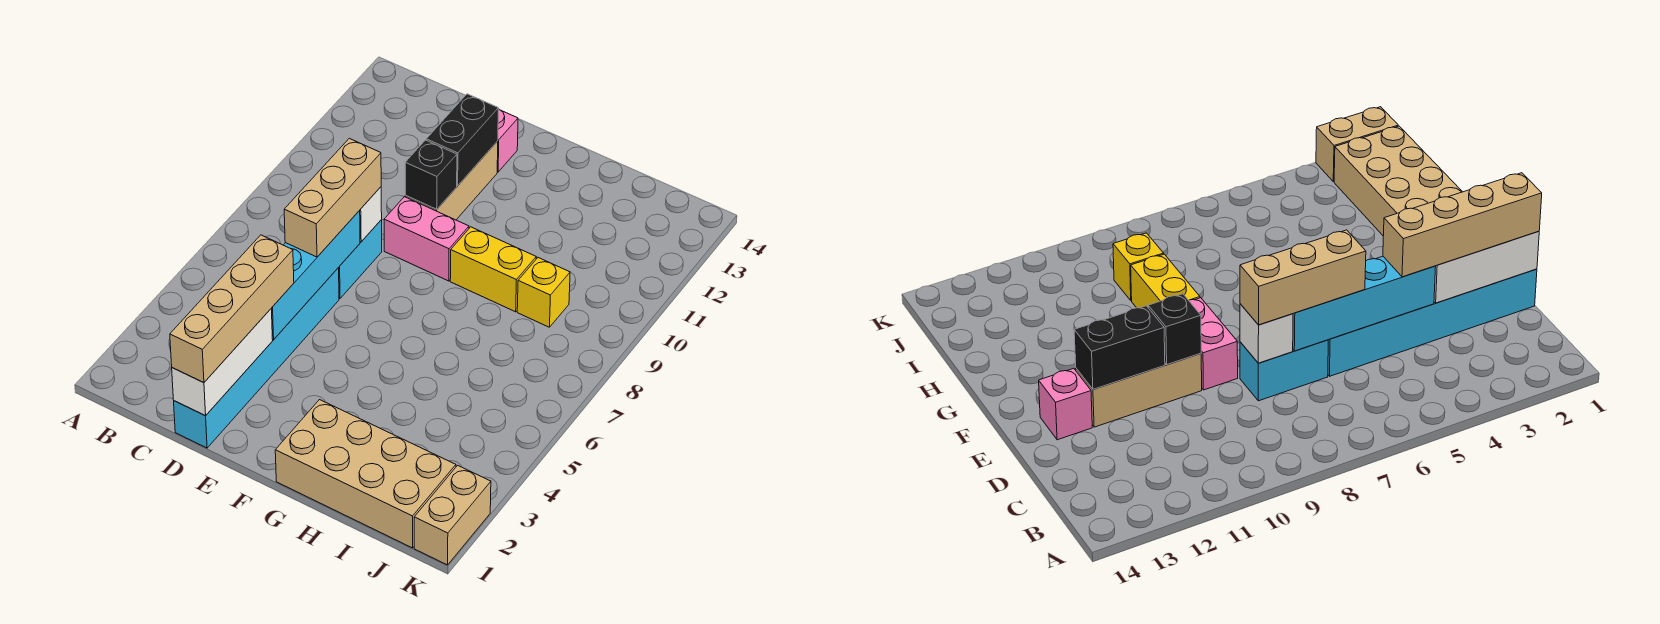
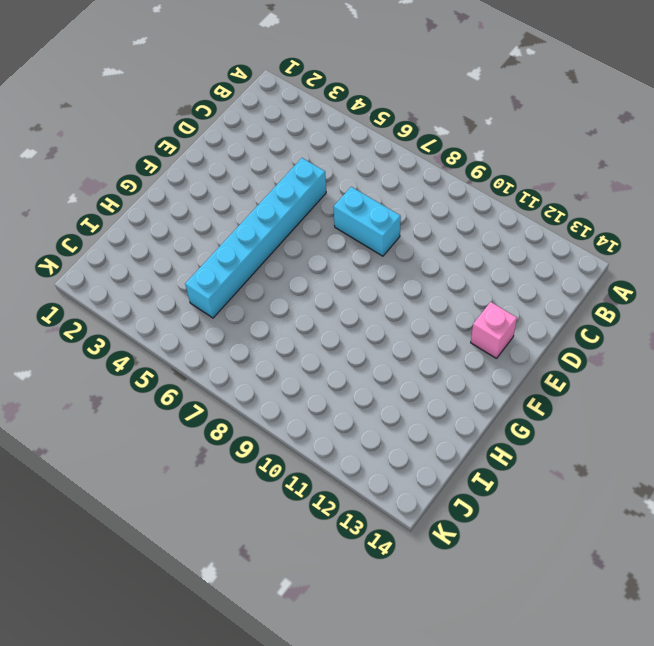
cyan 1x6 brick [185,158,326,318] -> cyan 1x6 brick turned to [174,268,339,448]
none -> pink 1x2 brick [384,197,469,281]
none -> tan 1x3 brick [405,141,498,220]
none -> tan 2x4 brick [275,400,456,548]

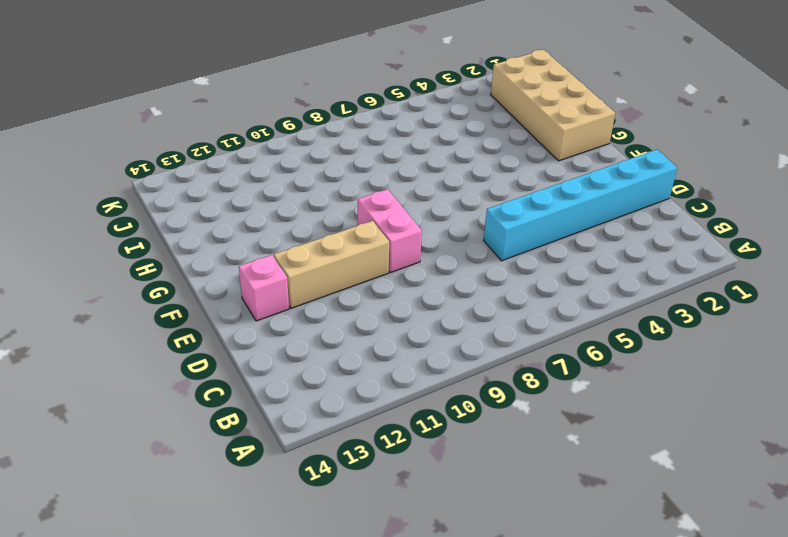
none -> cyan 1x2 brick [338,220,382,298]
none -> yellow 1x2 brick [450,227,536,312]
none -> yellow 1x1 brick [517,258,570,327]

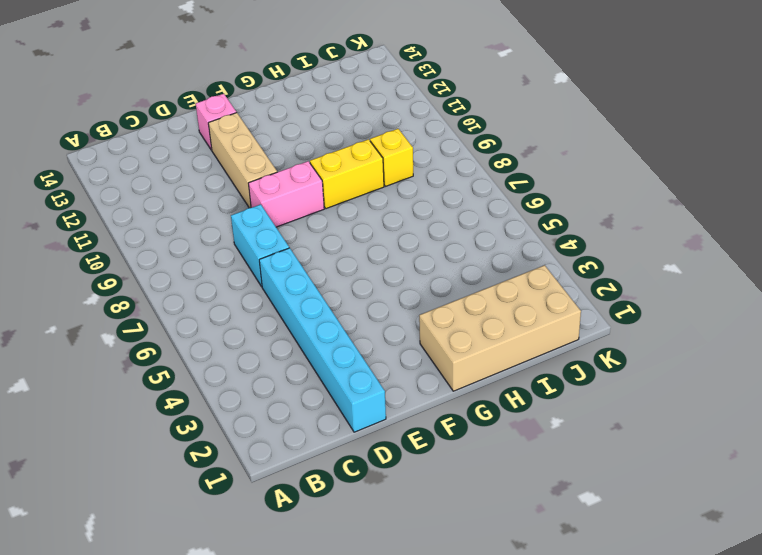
none -> tan 1x2 brick [414,465,491,565]
none -> white 1x3 brick [172,309,273,416]
none -> cyan 1x4 brick [271,211,360,340]

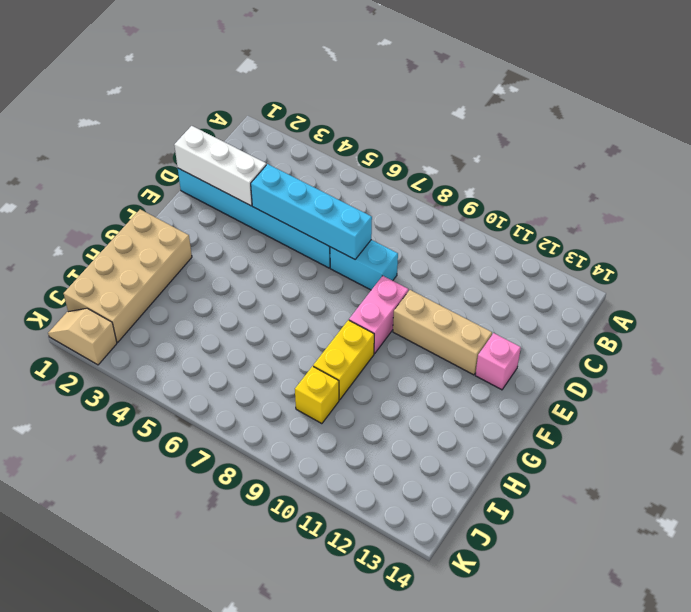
tan 1x2 slope [48,308,117,365] -> tan 1x2 brick [414,465,491,565]
none -> white 1x1 brick [359,187,382,242]
none -> black 1x1 brick [405,140,457,209]
none -> black 1x2 brick [426,94,498,186]

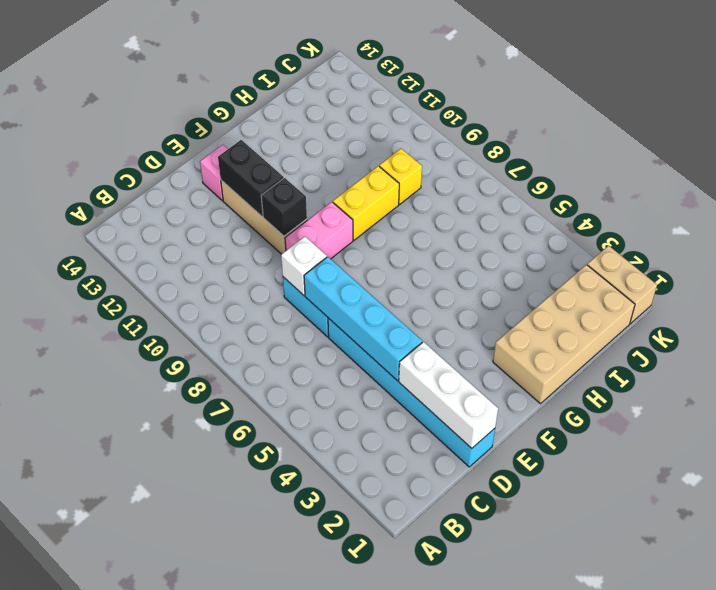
none -> tan 1x4 brick [170,235,294,383]
none -> tan 1x3 brick [284,138,381,257]

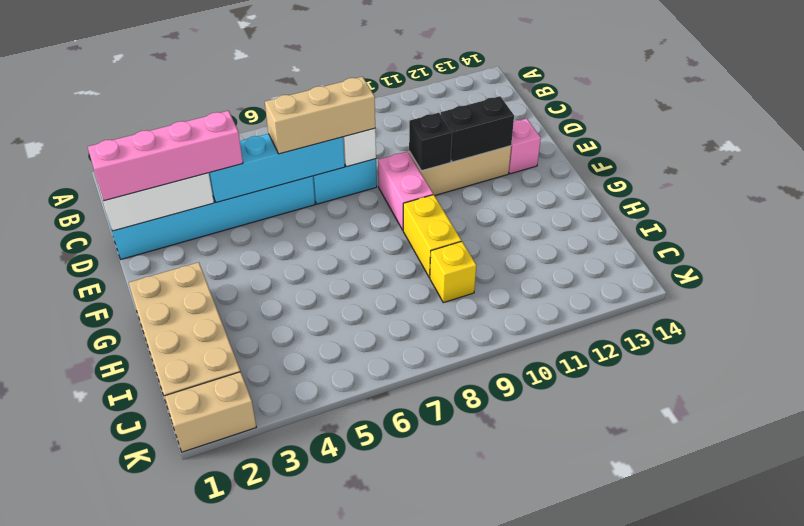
pink 1x4 brick [88,111,243,201] -> tan 1x4 brick [170,235,294,383]

